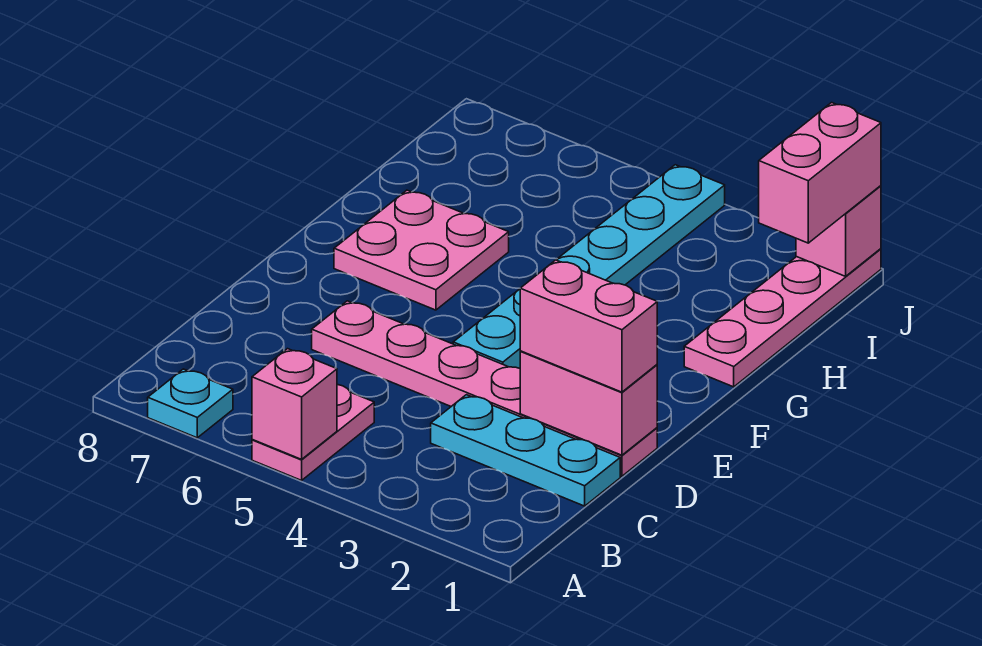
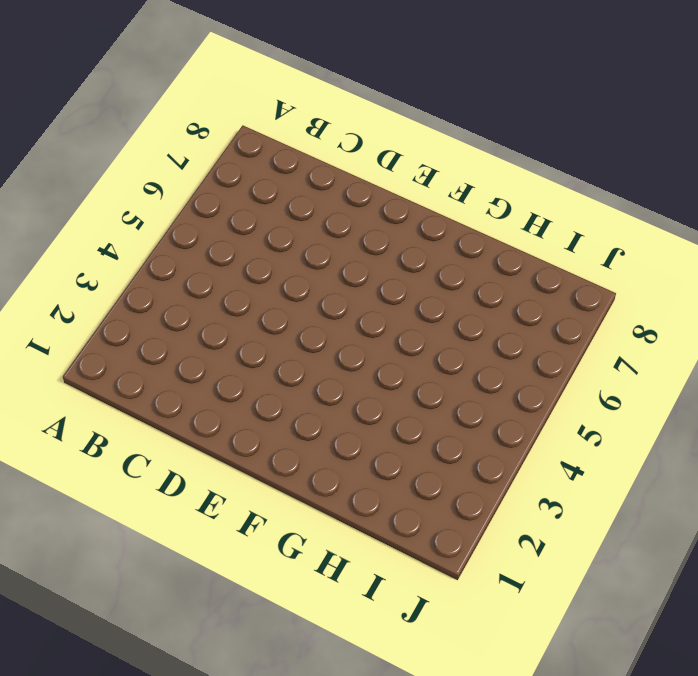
none -> pink 1x2 plate [252,384,374,480]
none -> cyan 1x1 plate [148,369,233,438]
none -> cyan 1x3 plate [431,395,620,506]

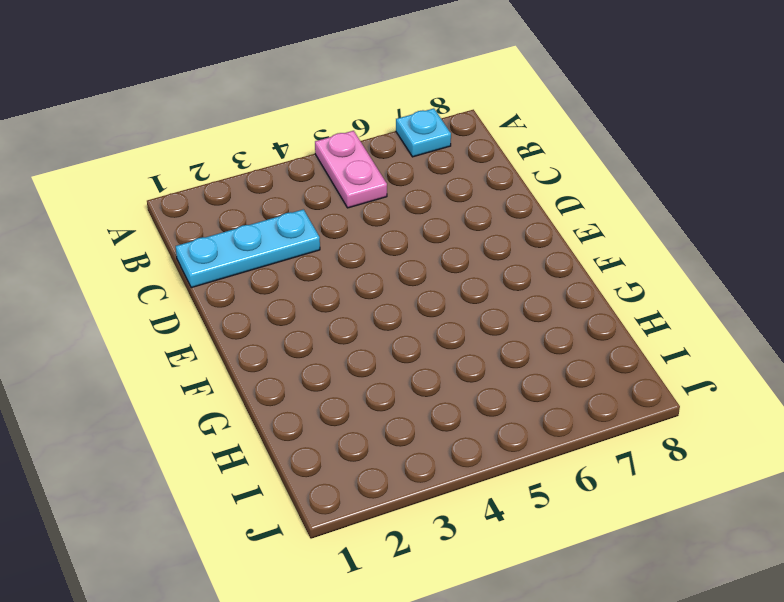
none -> pink 1x6 plate [312,301,657,476]
none -> cyan 1x6 plate [453,165,725,368]
none -> pink 2x2 plate [334,190,509,310]

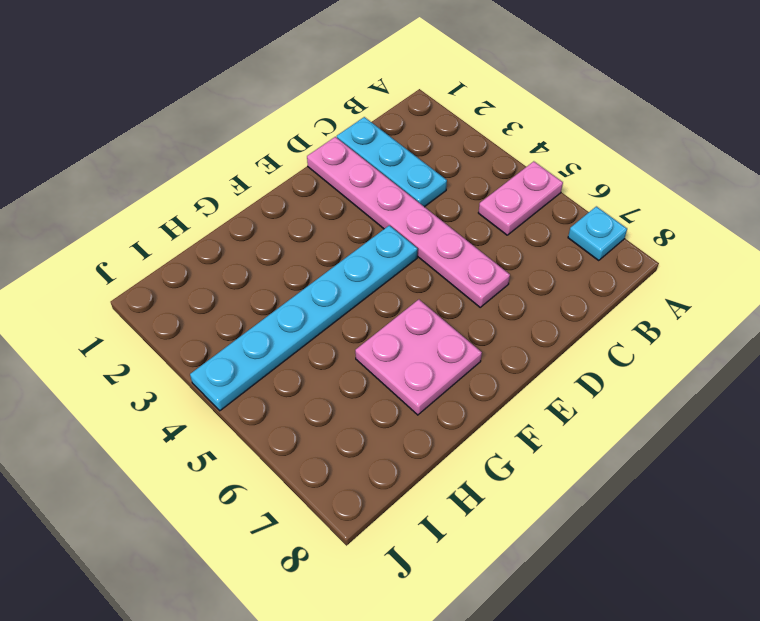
none -> pink 1x4 plate [684,249,881,387]
none -> pink 1x1 brick [252,349,337,459]
none -> pink 1x2 brick [520,351,657,455]

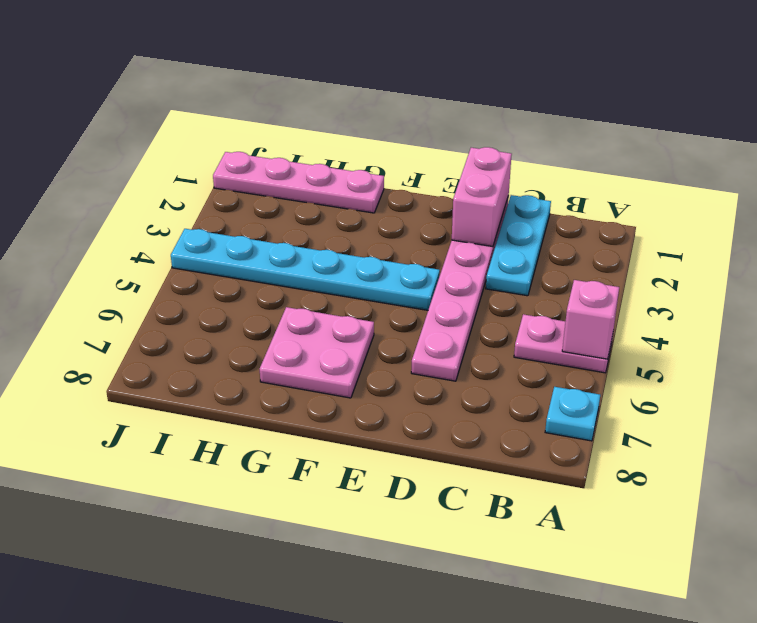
none -> pink 1x1 brick [796,186,881,276]
none -> pink 1x2 brick [520,260,657,392]
none -> pink 1x2 brick [759,103,881,243]

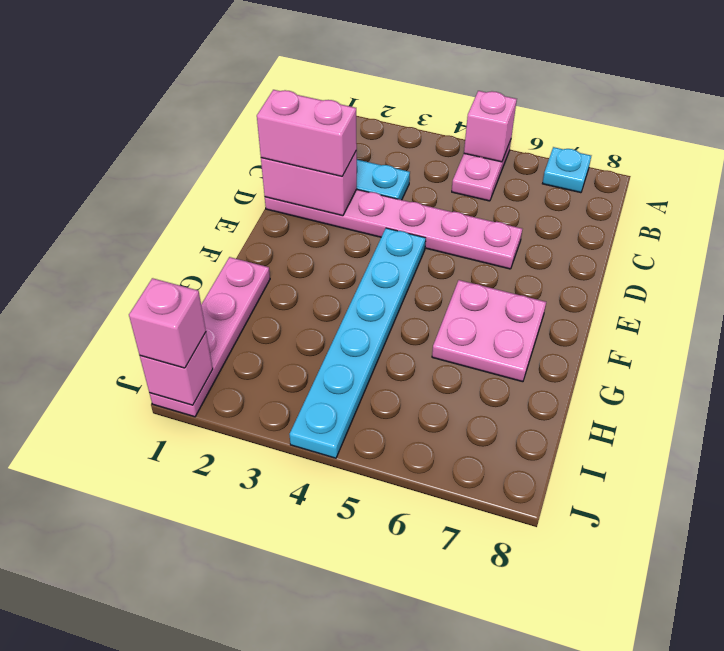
pink 1x1 brick [129,278,206,368] -> pink 1x2 brick [759,103,881,243]

